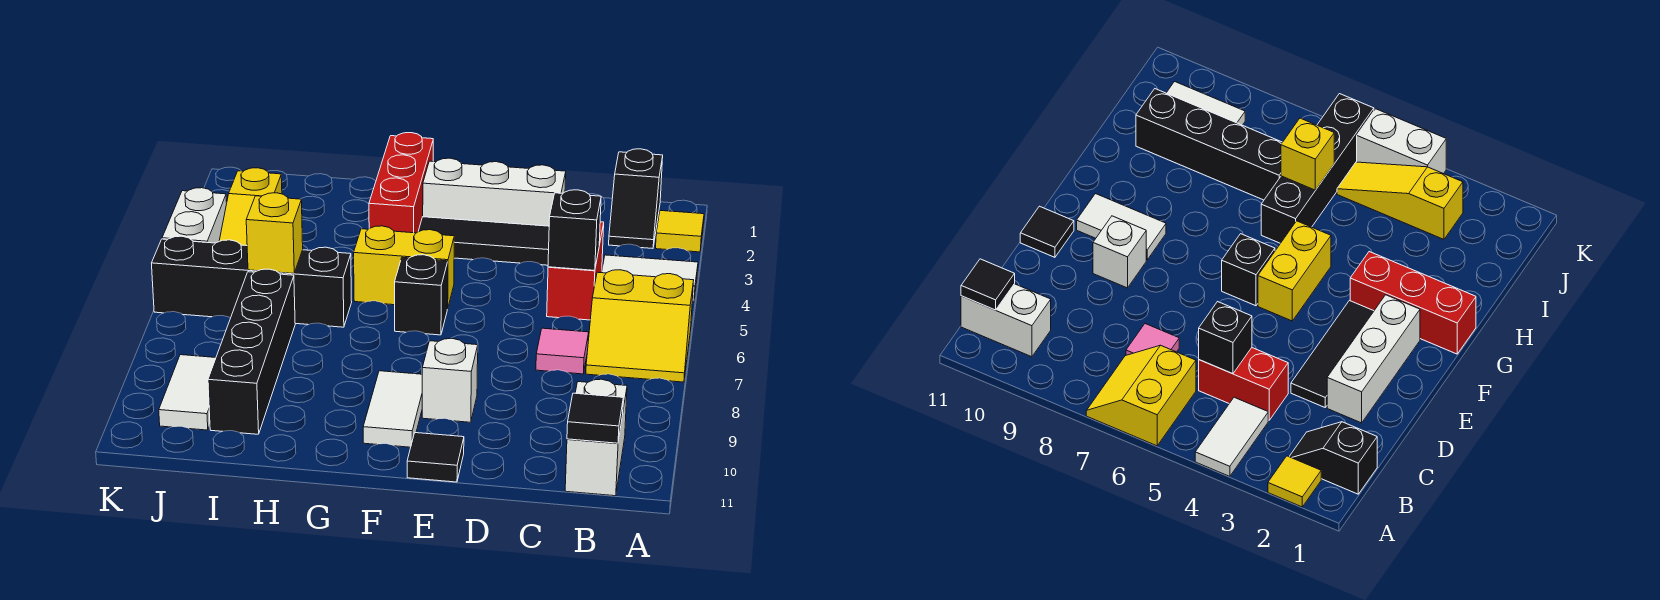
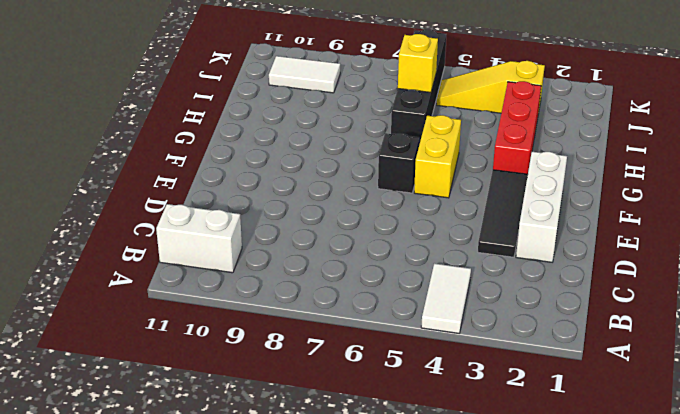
red 1x3 brick [493,81,541,174] -> red 1x3 brick turned to [369,133,433,233]
none -> yellow 1x1 tile [656,211,704,252]
none -> yellow 2x2 slope [586,270,694,382]
none -> black 1x2 slope [609,149,663,248]

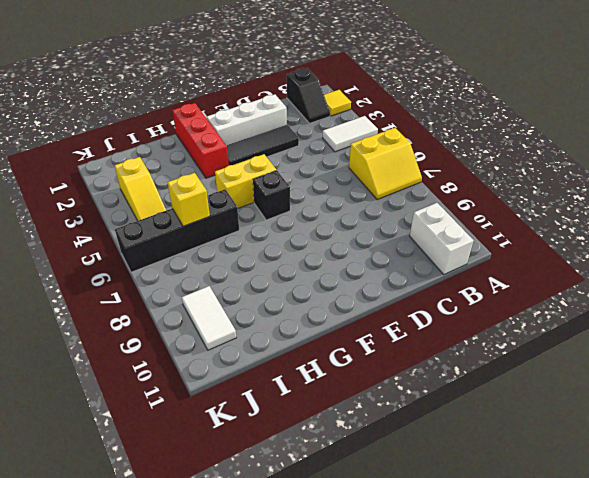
none -> red 1x2 brick [547,222,604,320]
none -> pink 1x1 tile [536,328,589,374]
none -> white 1x1 brick [422,339,478,422]

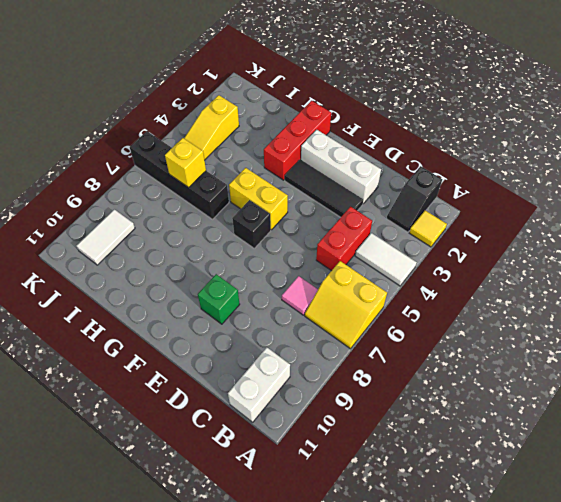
green 1x1 brick [198,274,240,324] -> white 1x1 brick [422,339,478,422]
none -> black 1x1 tile [407,433,464,482]
none -> white 1x2 tile [363,371,422,447]
none -> black 1x4 brick [208,269,295,434]

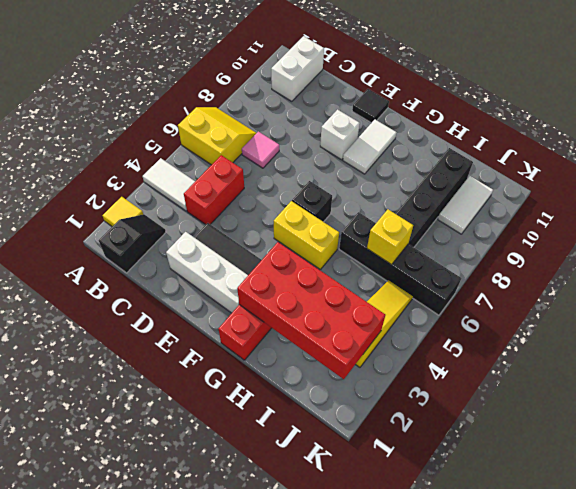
red 2x4 brick [237,242,385,379] -> none
none -> white 1x2 brick [162,188,227,243]
none -> black 1x1 tile [567,393,623,443]
none -> black 1x1 brick [548,190,601,270]

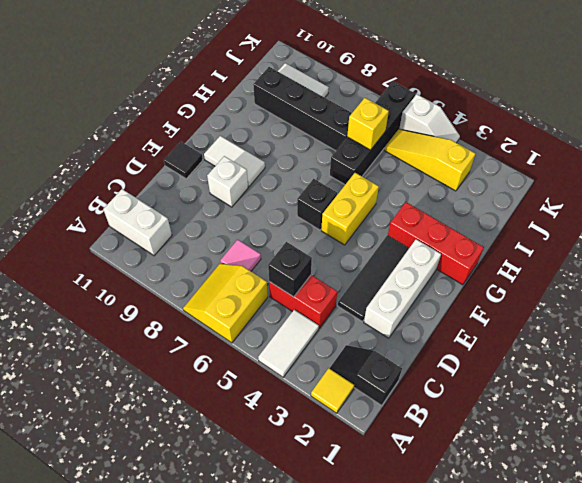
white 1x2 slope [399,94,460,143] -> white 1x2 brick [162,188,227,243]
none -> black 1x1 tile [567,393,623,443]

